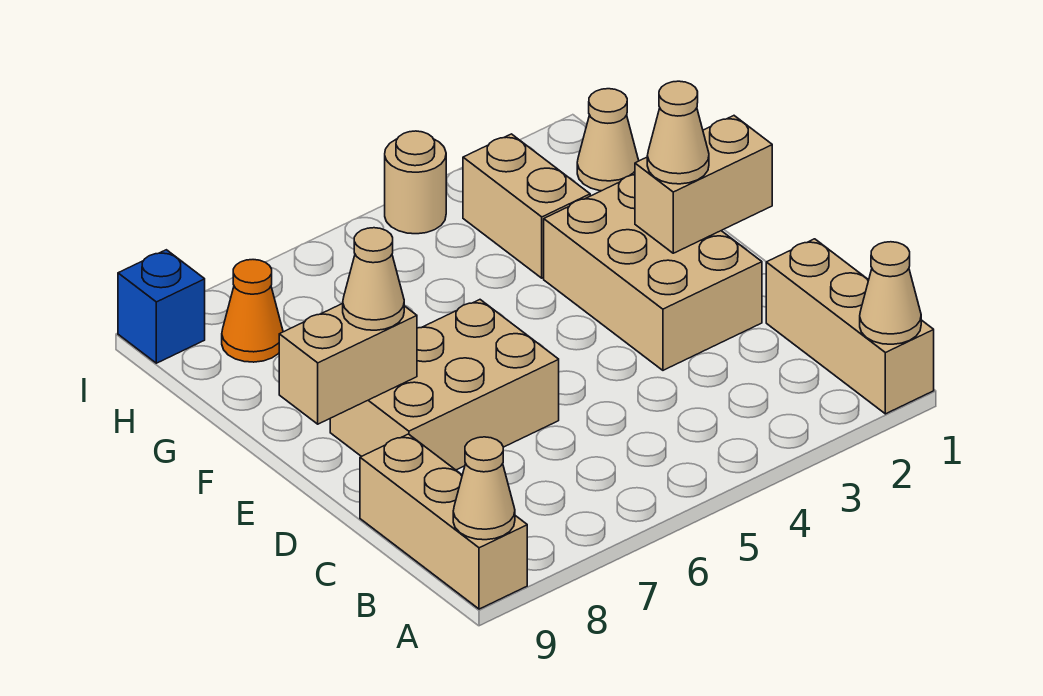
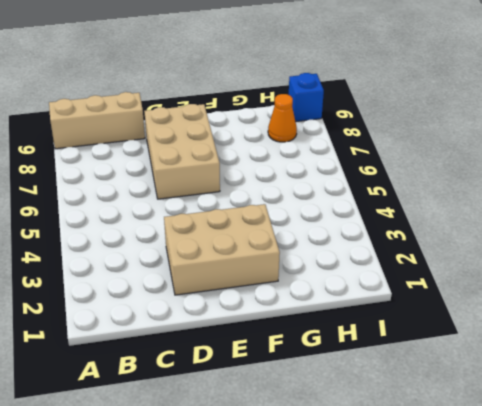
none -> tan 1x3 brick [766,239,934,414]
none -> tan 1x2 brick [463,134,590,278]
none -> tan 1x1 cone [577,89,639,191]

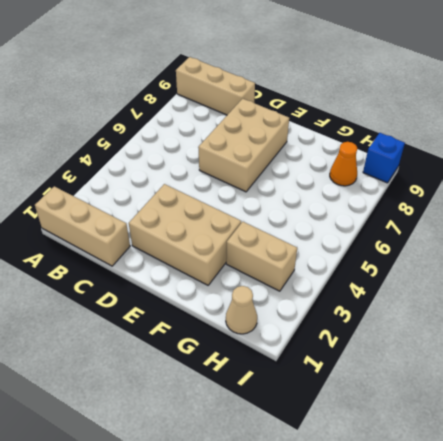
none -> tan 1x1 round brick [385,131,446,234]
none -> tan 1x1 cone [860,242,921,344]
none -> tan 1x1 cone [453,437,515,540]

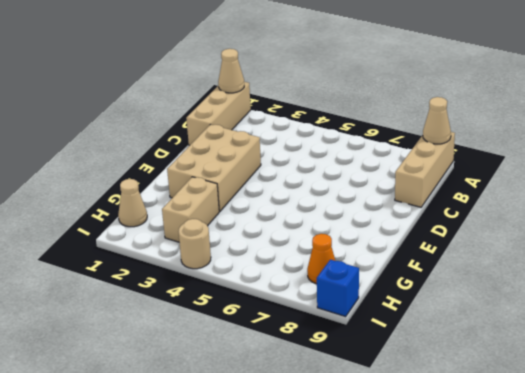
none -> tan 2x3 brick [330,300,559,470]
none -> tan 1x2 brick [635,116,772,253]
none -> tan 1x2 brick [279,303,417,424]

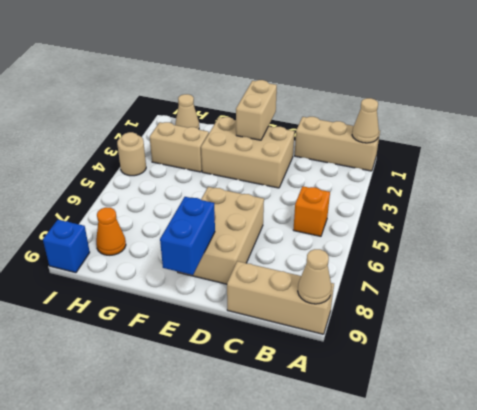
orange 1x1 brick [293,186,330,236] -> none
blue 1x2 brick [160,197,215,275] -> tan 1x2 brick [279,303,417,424]
none -> tan 1x1 cone [647,81,709,184]
none -> tan 1x1 cone [343,228,404,330]

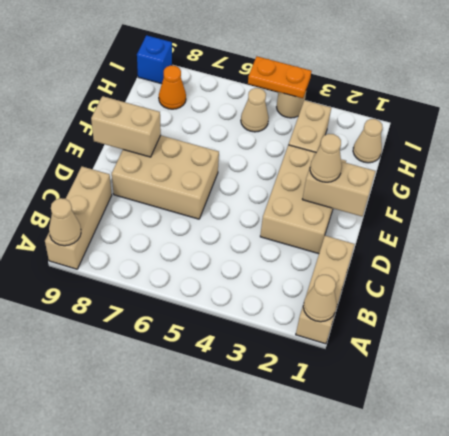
tan 1x1 cone [241,88,269,132] -> tan 1x1 cone moved to [343,228,404,330]
orange 1x2 plate [248,56,311,98] -> none

